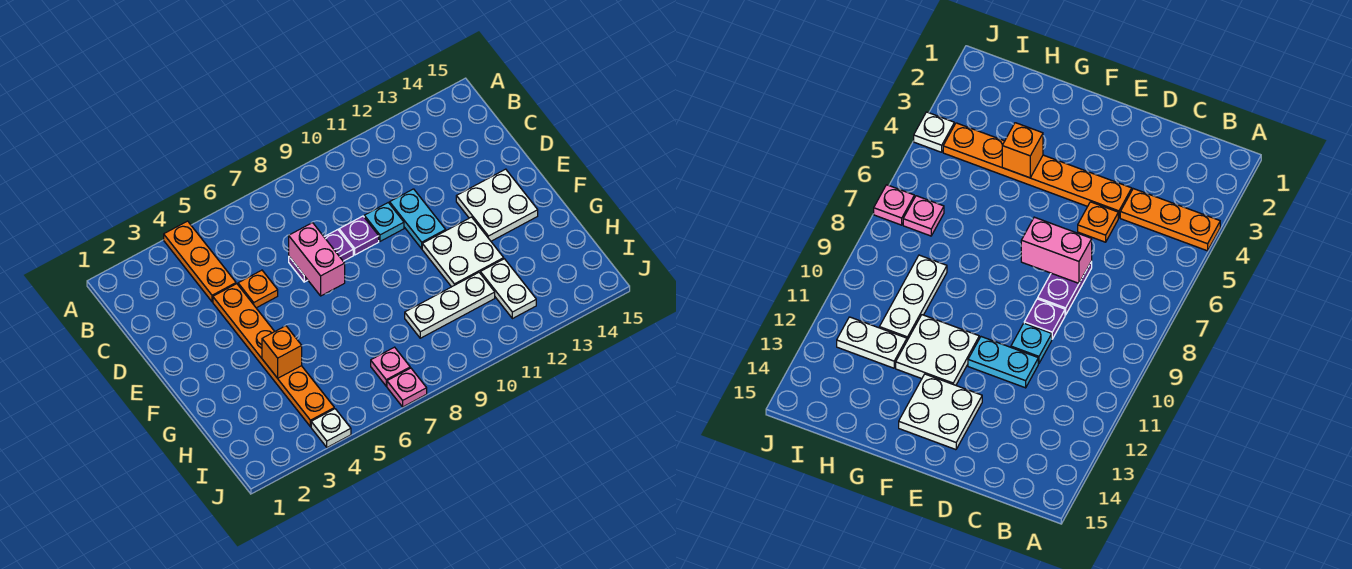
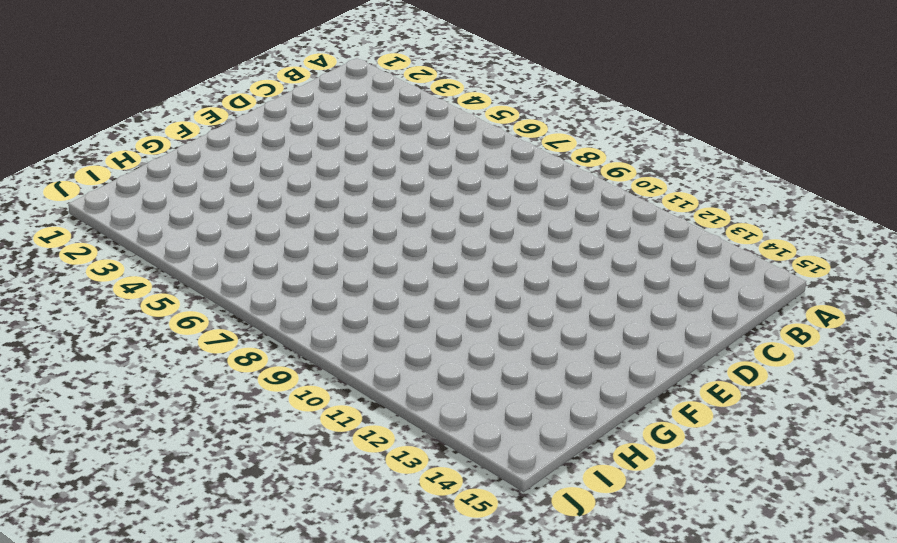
none -> orange 1x3 plate [164,221,236,302]
none -> orange 1x6 plate [213,284,334,427]
none -> orange 1x1 plate [238,270,278,308]

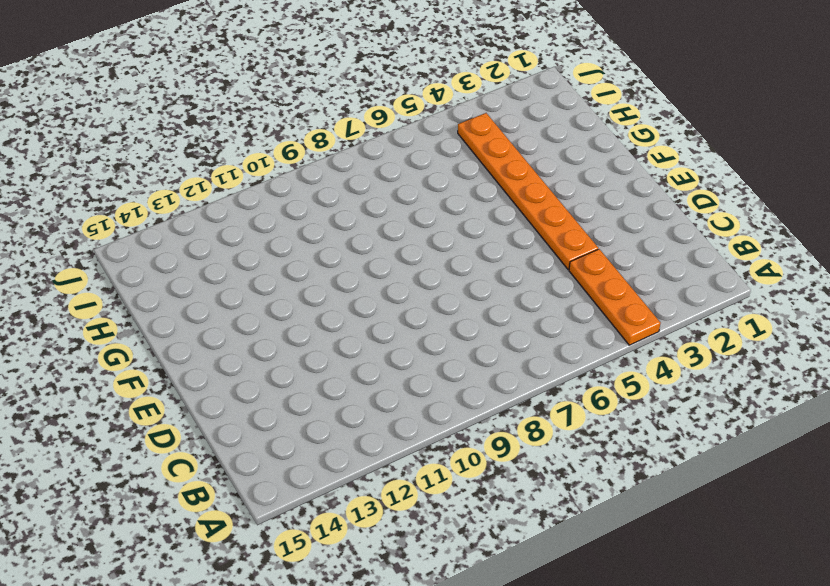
none -> orange 1x1 plate [238,270,278,308]
none -> purple 1x2 plate [289,230,353,282]
none -> purple 1x1 plate [339,216,379,255]

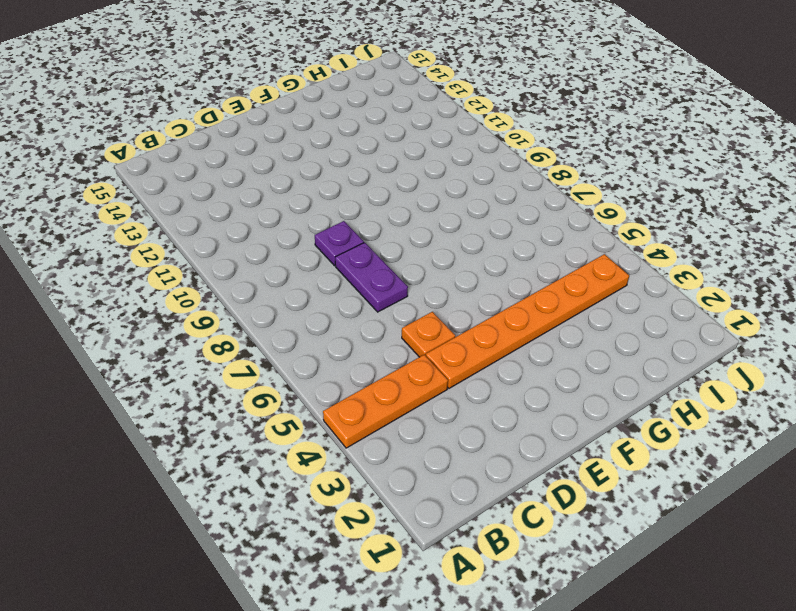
none -> cyan 1x1 plate [364,203,404,241]
none -> cyan 1x2 plate [390,189,446,249]
none -> white 2x2 plate [456,169,538,241]

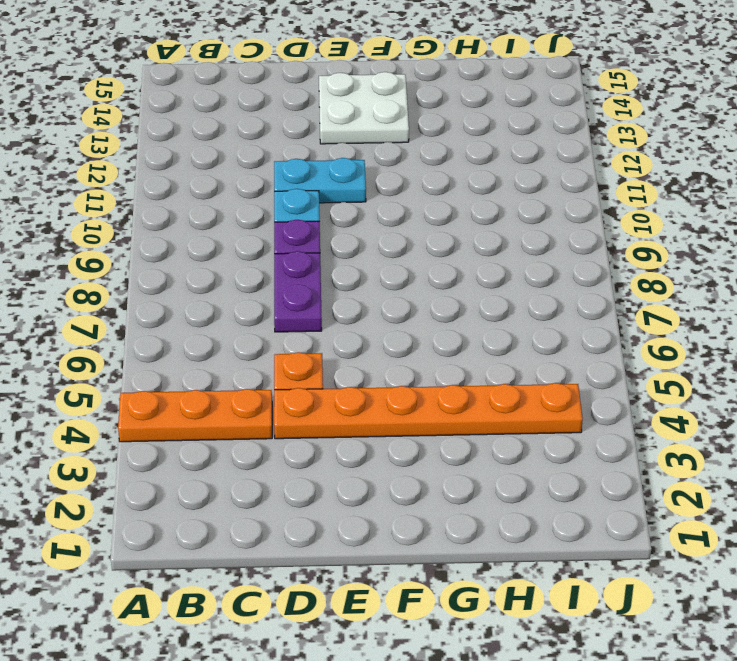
none -> white 2x2 plate [422,217,504,287]
none -> white 1x3 plate [405,273,495,338]
none -> white 1x2 plate [480,259,536,319]

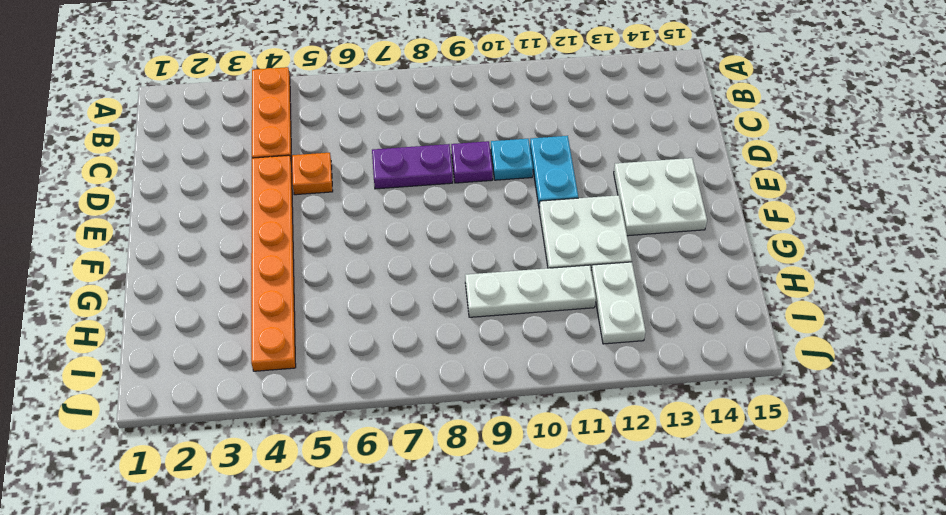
none -> pink 1x1 plate [371,347,410,386]
none -> white 1x1 plate [311,409,351,447]
none -> pink 1x1 plate [387,368,427,407]

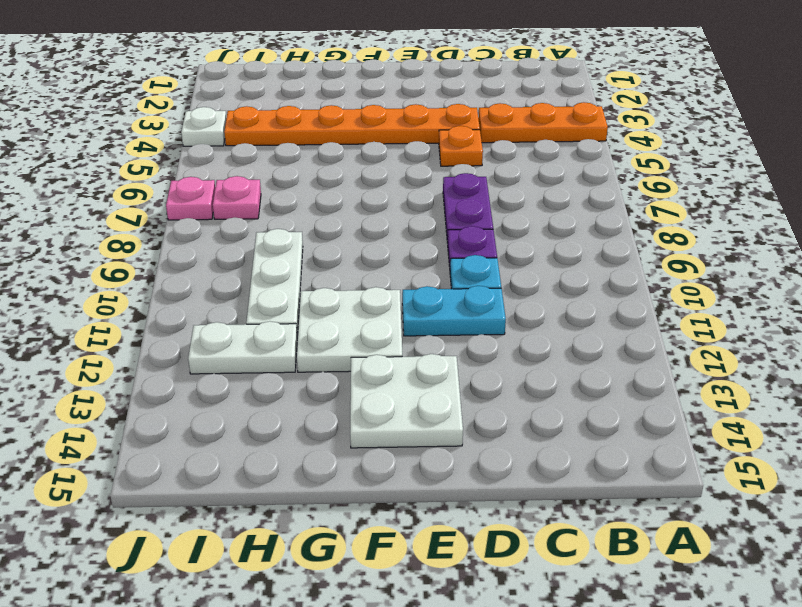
none -> pink 1x2 brick [289,223,345,296]
none -> orange 1x1 brick [262,326,302,378]

